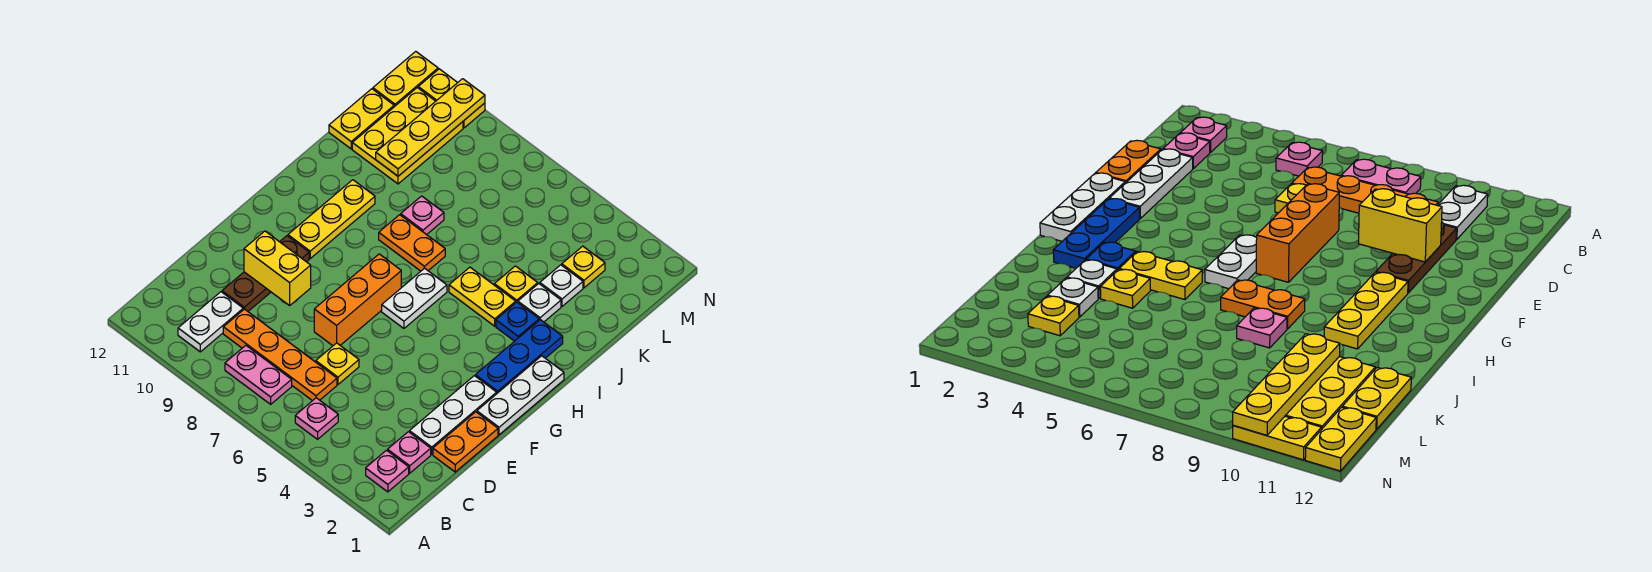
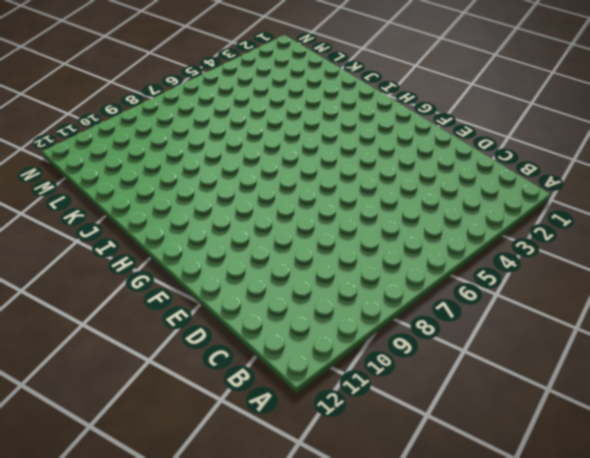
none -> pink 1x1 plate [366,450,409,492]
none -> pink 1x1 plate [295,398,338,439]
none -> pink 1x2 plate [225,345,292,404]

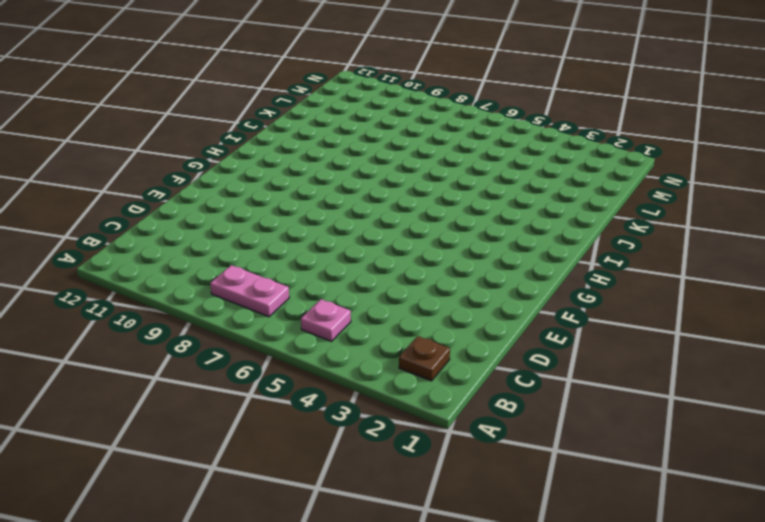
brown 1x1 plate [399,336,450,381] -> pink 1x1 plate [366,450,409,492]
none -> white 1x2 plate [178,292,243,352]
none -> pink 1x1 plate [388,432,431,473]
none -> orange 1x4 plate [223,309,337,401]

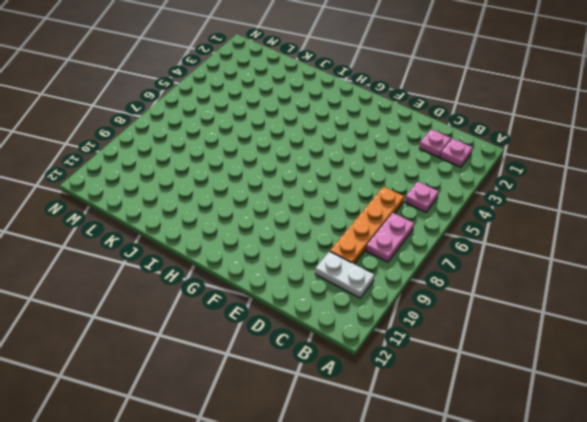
none -> orange 1x2 plate [433,412,498,472]
none -> white 1x3 plate [409,376,497,454]
none -> yellow 1x1 plate [316,343,359,384]

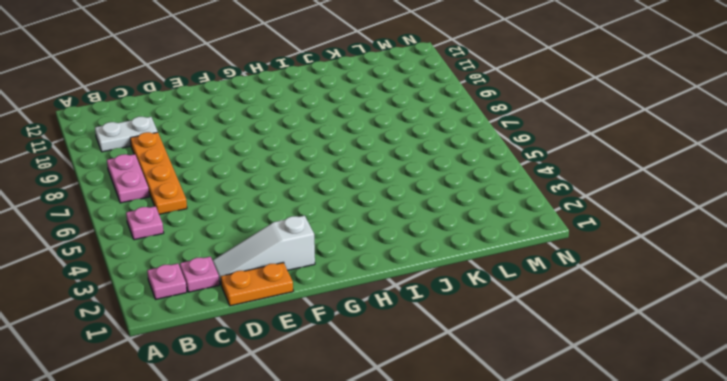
white 1x3 slope [212,216,315,284] -> white 1x3 plate [409,376,497,454]
none -> yellow 1x1 plate [316,343,359,384]
none -> brown 1x3 plate [222,236,309,311]
none -> orange 1x3 brick [314,254,401,346]

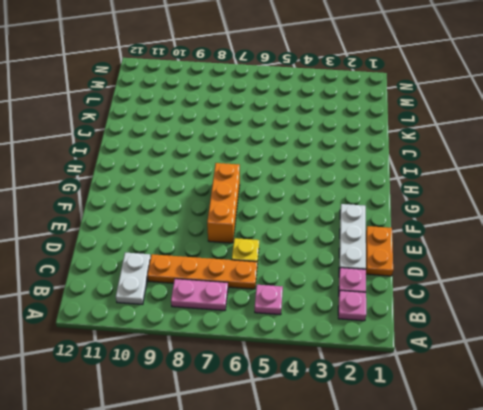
none -> brown 1x3 plate [222,236,309,311]
none -> white 1x3 plate [477,356,564,435]
none -> blue 1x3 plate [475,320,563,393]

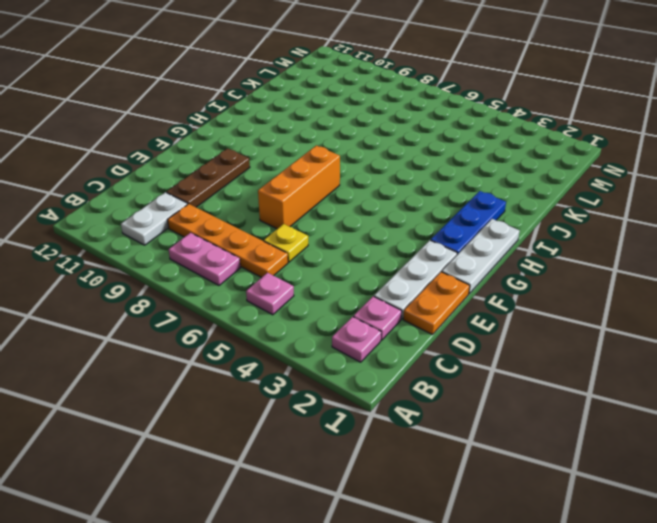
none -> white 1x2 plate [382,268,447,328]
none -> yellow 1x3 plate [288,180,375,258]
none -> blue 1x1 plate [496,302,539,341]

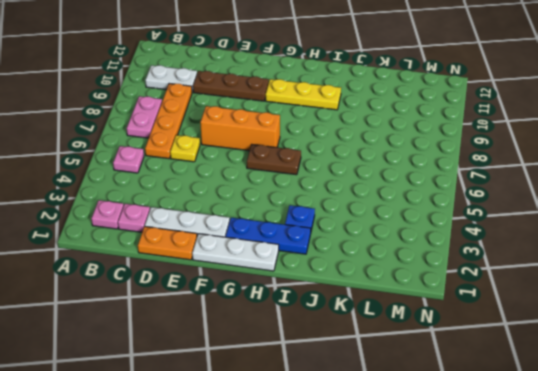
brown 1x2 plate [247,145,301,175] -> white 1x2 plate [382,268,447,328]
none -> yellow 1x2 plate [449,267,516,326]
none -> orange 1x2 plate [379,215,445,271]
none -> white 1x1 plate [518,284,561,322]

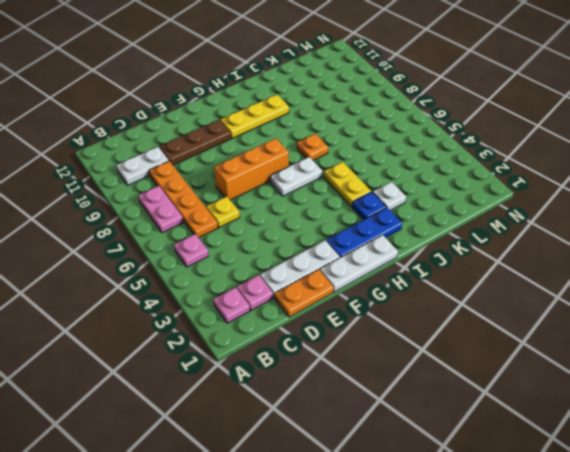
orange 1x1 plate [297,134,328,160] -> orange 1x2 plate [379,215,445,271]
none -> yellow 1x1 plate [494,266,538,303]
none -> pink 1x1 plate [401,196,444,235]
none -> white 1x1 plate [540,265,583,306]

